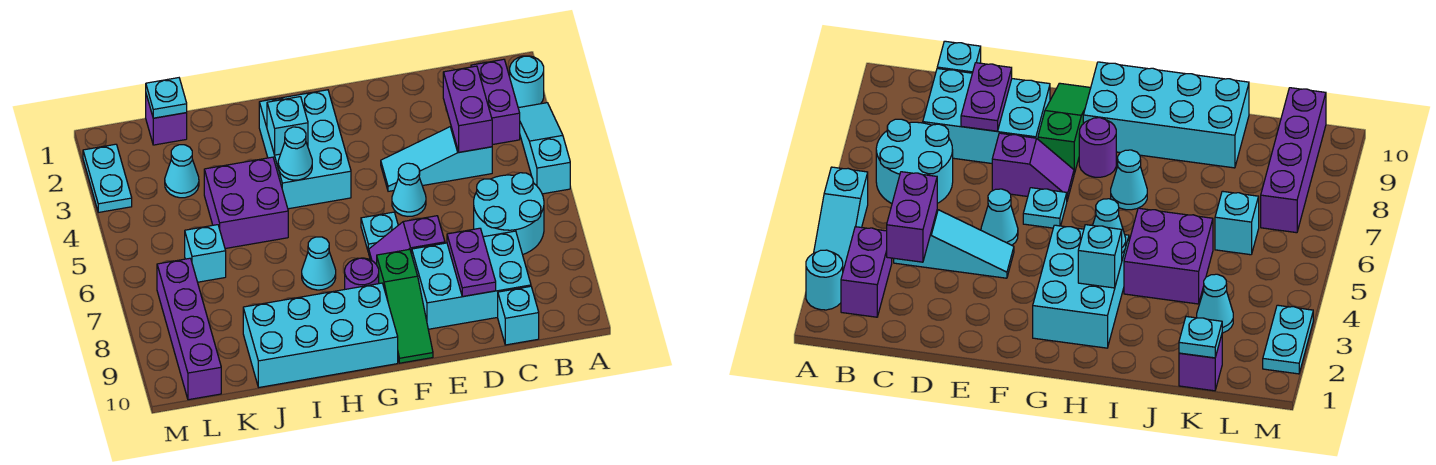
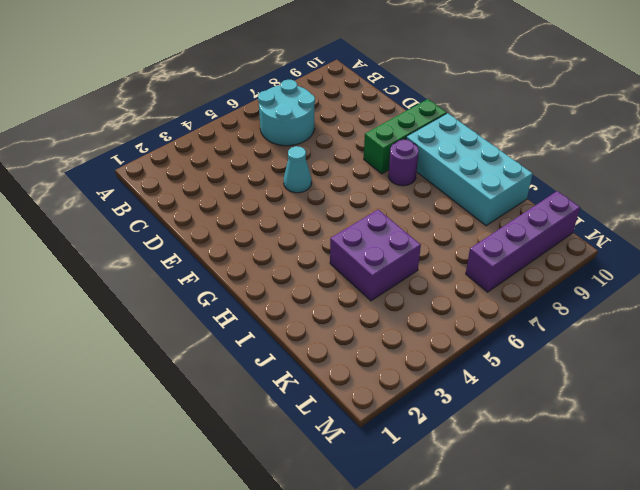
green 1x3 brick [364,99,447,174] -> green 1x3 slope [377,249,433,363]
none -> cyan 1x1 round brick [510,56,544,108]
none -> cyan 1x3 slope [518,103,570,194]
none -> purple 1x2 brick [471,59,520,145]

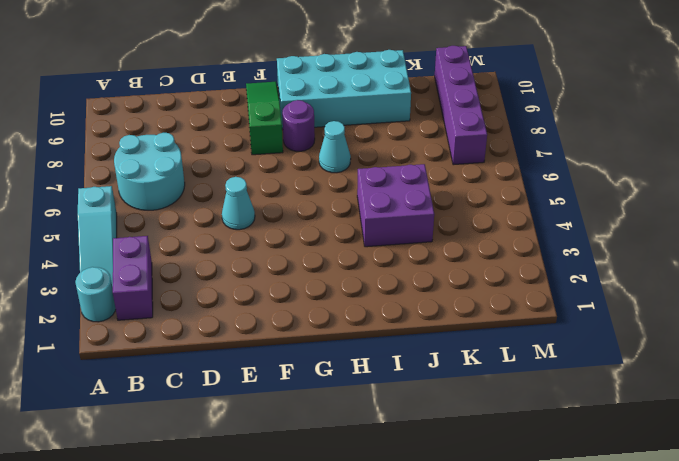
none -> cyan 1x3 slope [381,127,492,191]
none -> cyan 2x3 brick [412,231,531,329]
none -> cyan 1x1 brick [498,286,539,345]

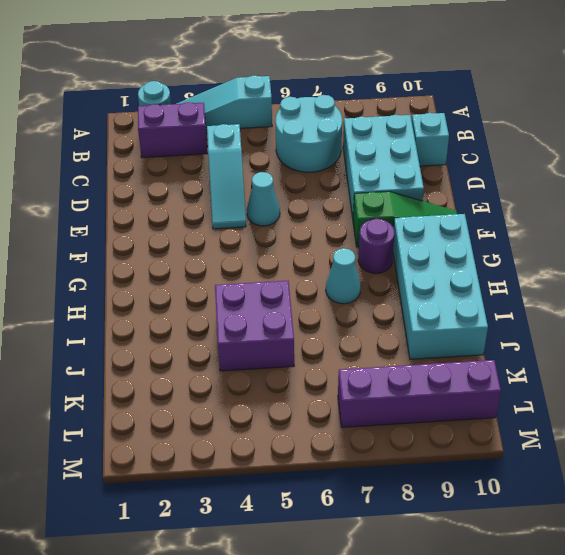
none -> purple 1x2 slope [369,216,445,265]
none -> cyan 1x1 plate [361,212,398,252]
none -> cyan 2x3 brick [259,90,351,209]

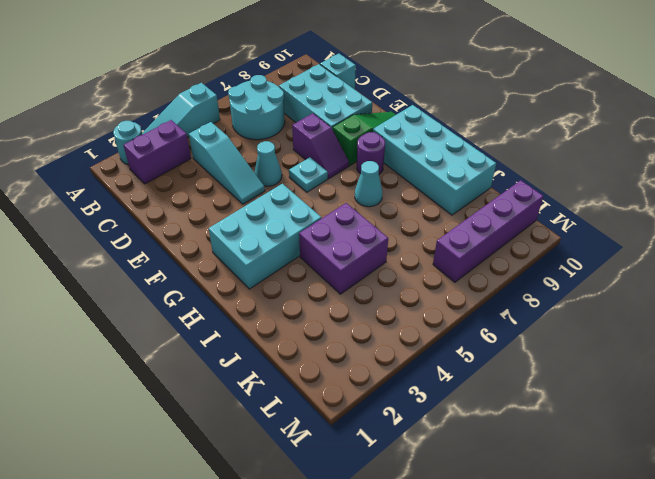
none -> purple 1x1 brick [146,95,187,145]
none -> cyan 1x1 cone [165,145,199,198]
none -> cyan 1x1 brick [185,225,226,282]

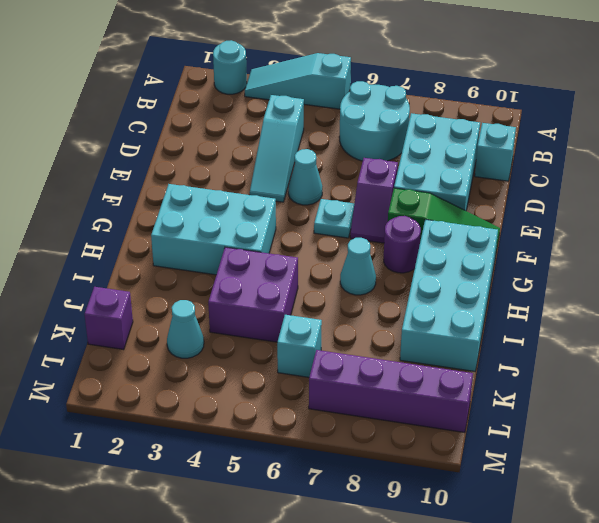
none -> purple 1x2 brick [471,59,520,145]
none -> cyan 1x2 plate [83,144,132,212]
none -> purple 1x2 brick [443,66,492,152]

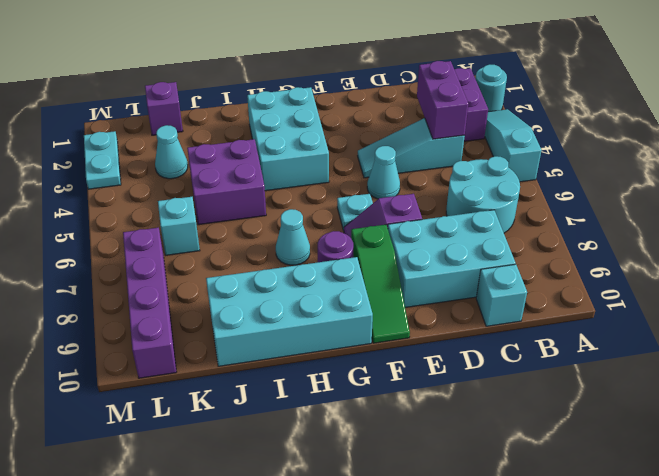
none -> purple 1x2 plate [447,228,496,297]
none -> cyan 1x1 brick [267,97,308,155]
none -> cyan 1x1 cone [278,127,312,180]

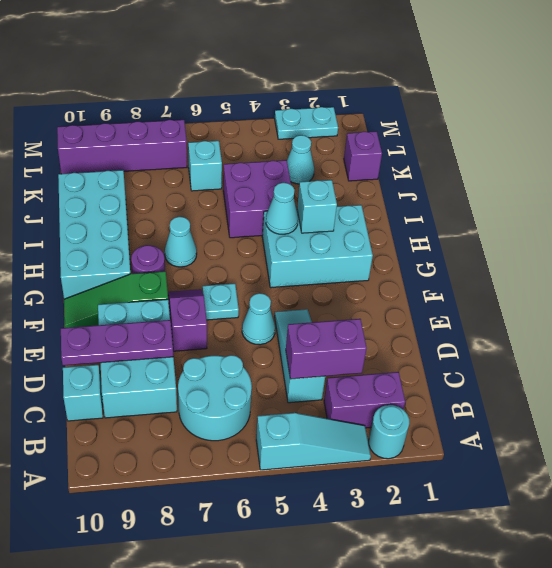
purple 1x3 plate [61,320,173,366] -> purple 1x2 plate [447,228,496,297]
none -> cyan 1x1 plate [146,78,187,118]

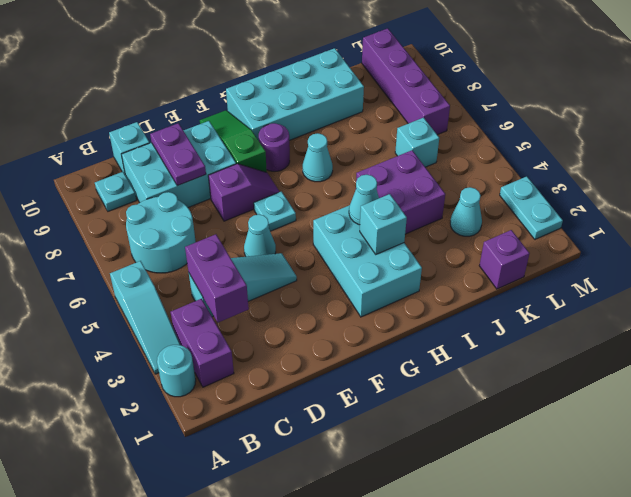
cyan 1x1 plate [95,172,136,211] -> cyan 1x1 plate moved to [146,78,187,118]

